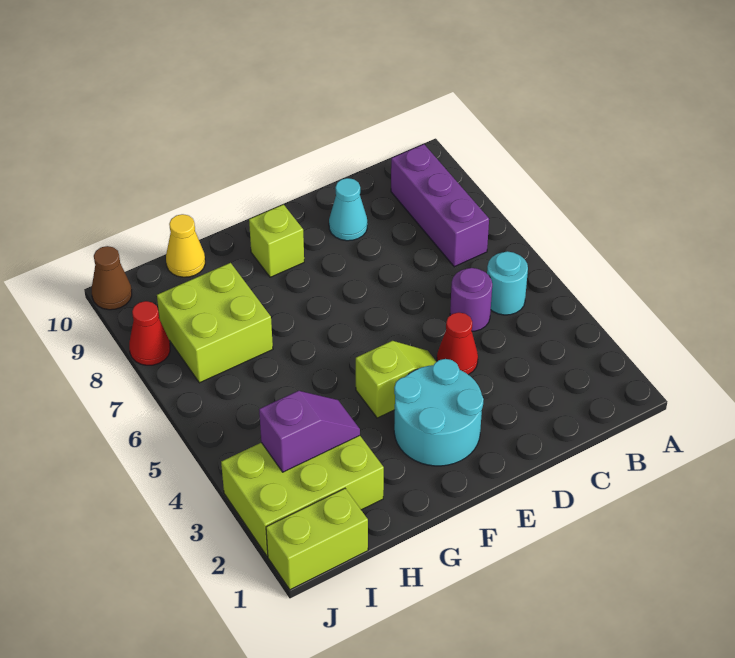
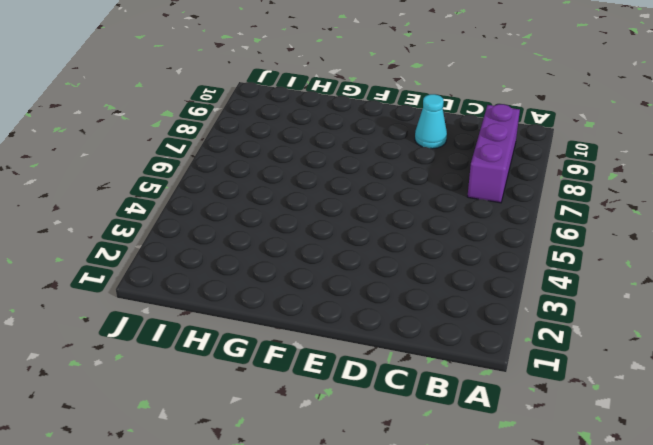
none -> cyan 1x1 round brick [487,251,528,315]
none -> purple 1x1 round brick [450,268,492,331]
none -> red 1x1 cone [437,312,478,375]

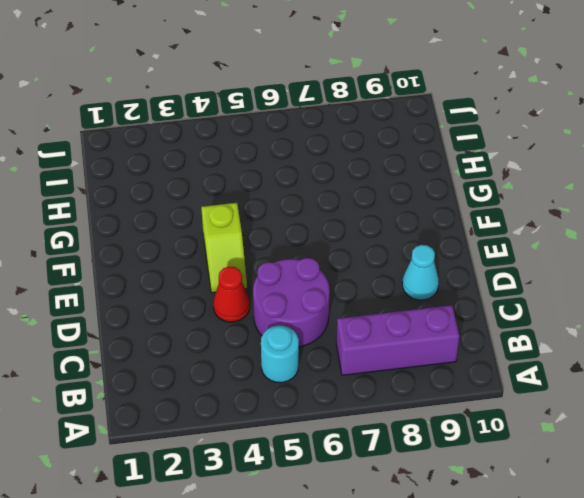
purple 2x2 round brick [253,258,330,347] -> purple 1x1 round brick [450,268,492,331]
none -> cyan 2x2 round brick [394,359,484,466]
none -> lime 1x1 brick [249,205,304,277]
none -> lime 2x3 brick [221,436,384,556]

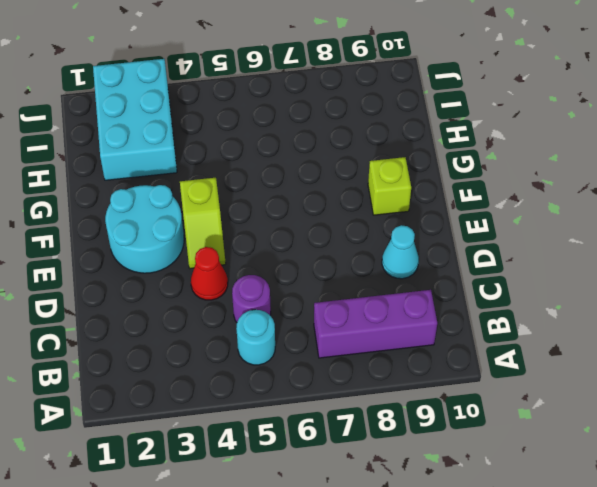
cyan 2x3 brick [93,59,177,180] -> lime 2x3 brick [221,436,384,556]
none -> lime 2x2 brick [157,263,273,383]
none -> yellow 1x1 cone [166,214,205,277]
none -> lime 1x2 brick [266,488,368,590]

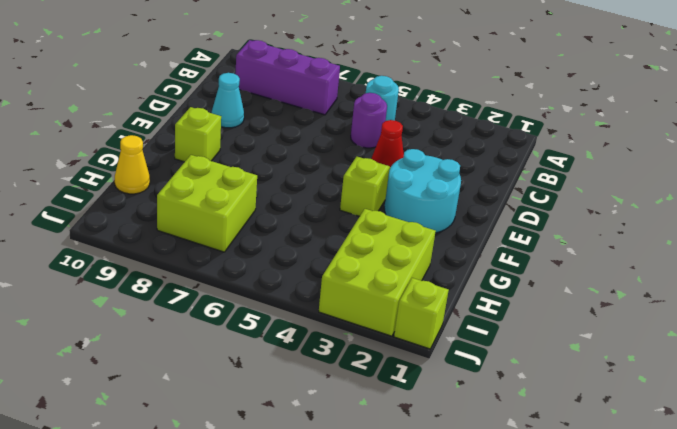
lime 1x1 brick [394,278,449,349] -> lime 1x2 brick [266,488,368,590]
none -> red 1x1 cone [129,301,170,365]
none -> brown 1x1 cone [92,246,132,310]
none -> purple 1x2 slope [259,391,360,472]

